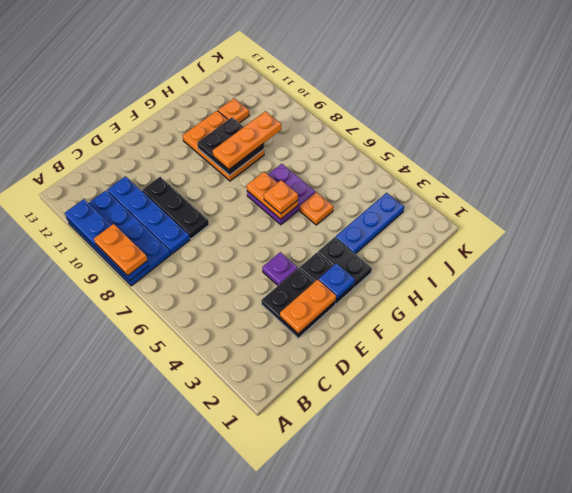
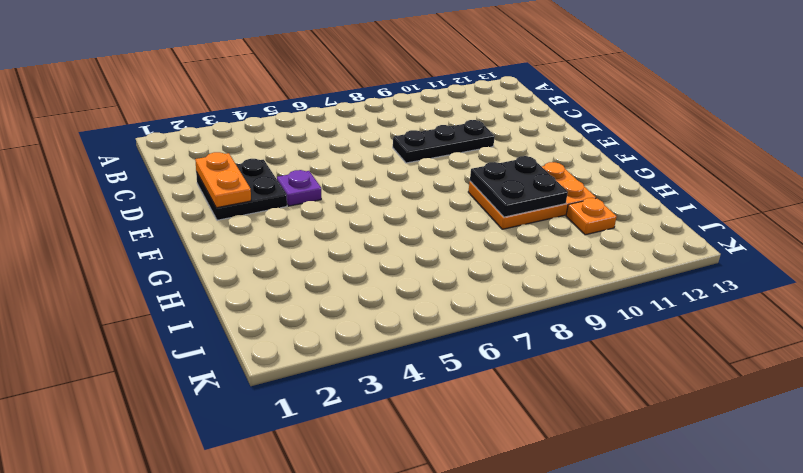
none -> blue 2x4 plate [67,191,170,286]
none -> blue 1x4 plate [107,176,190,254]
none -> black 1x2 plate [299,253,354,304]

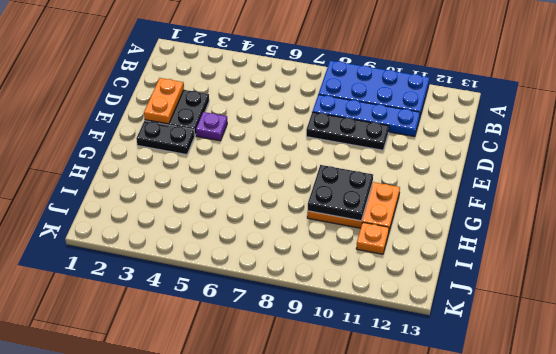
none -> black 1x2 plate [318,237,372,288]
none -> purple 2x2 plate [247,164,315,225]
none -> blue 1x3 plate [336,193,404,254]

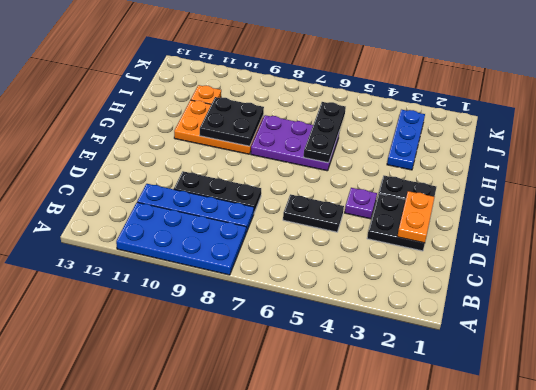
black 1x2 plate [283,194,344,232] -> black 1x2 plate moved to [318,237,372,288]
purple 2x3 plate [251,115,339,171] -> purple 2x2 plate [247,164,315,225]
black 1x3 plate [304,102,346,163] -> orange 1x2 plate [247,172,298,219]
none -> orange 1x1 plate [299,192,333,225]
none -> blue 1x4 plate [65,199,149,281]
none -> blue 1x1 plate [319,263,355,300]

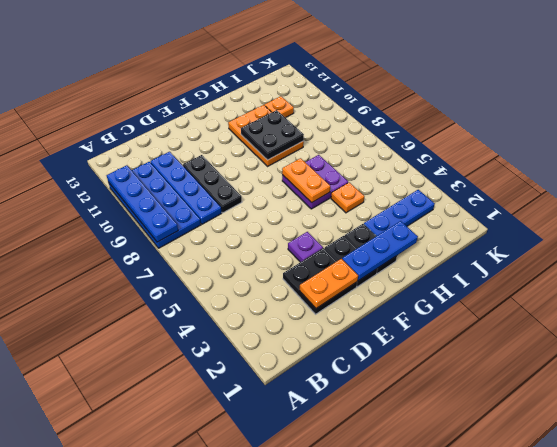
blue 1x3 plate [342,221,418,281] -> blue 1x1 plate [319,263,355,300]
none -> orange 1x2 plate [94,224,148,276]
none -> orange 1x1 plate [264,180,298,214]
none -> orange 1x3 plate [213,111,281,169]

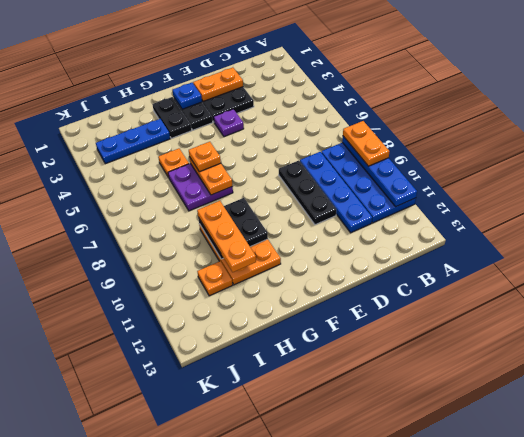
orange 1x3 plate [197,201,256,272] -> orange 1x3 plate turned to [213,111,281,169]

